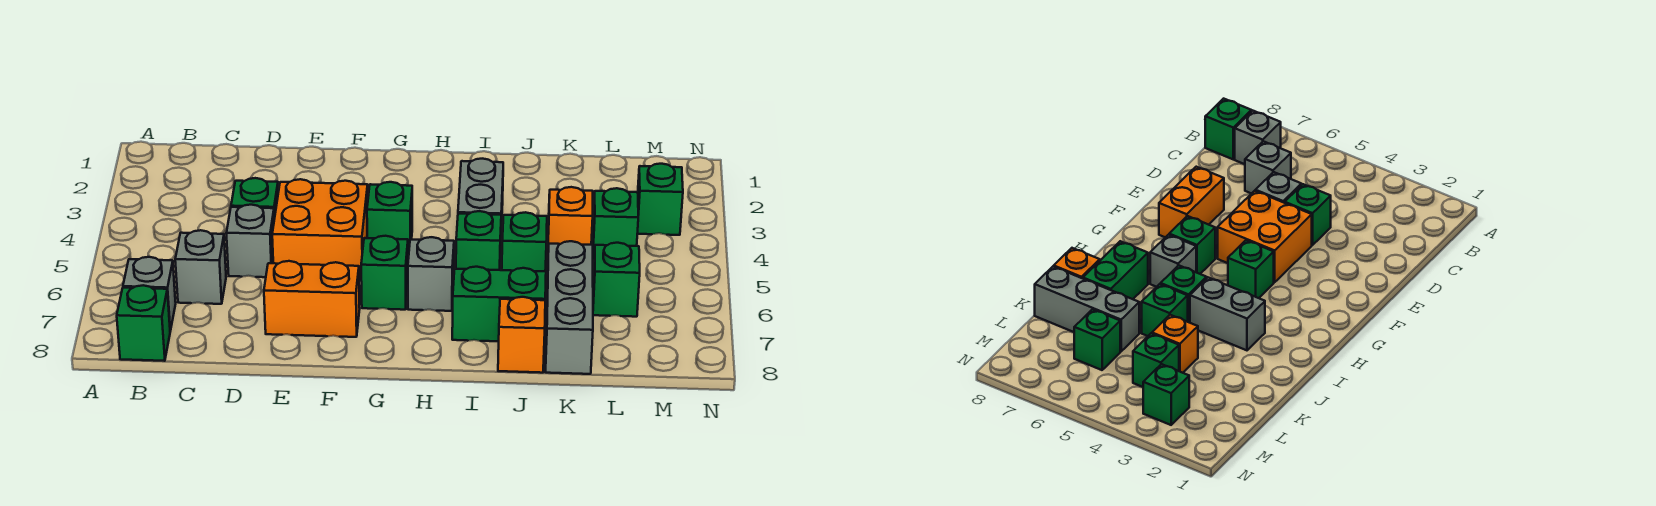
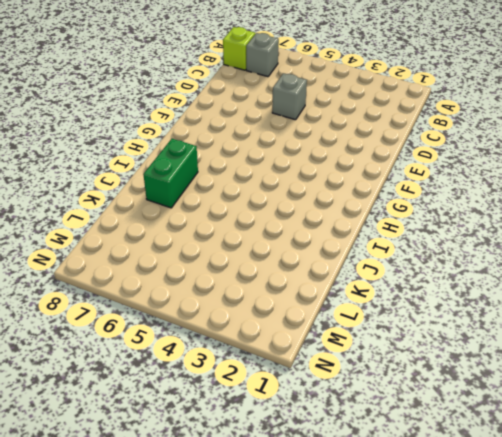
lime 1x1 brick [223,27,255,70] -> green 1x1 brick [117,285,170,361]
none -> grey 1x1 brick [175,230,226,304]
none -> green 1x1 brick [231,178,278,219]
none -> orange 2x2 brick [272,179,368,280]

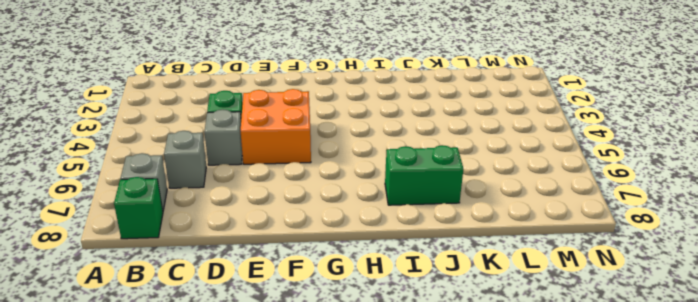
none -> orange 1x2 brick [264,261,360,337]
none -> green 1x1 brick [367,182,412,254]
none -> green 1x1 brick [361,236,408,310]

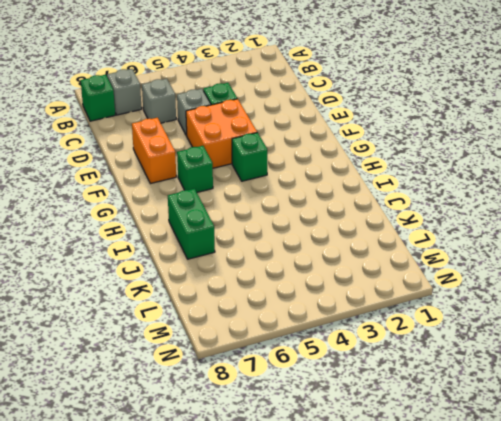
none -> grey 1x1 brick [408,237,454,311]
none -> grey 1x2 brick [458,159,503,254]
none -> green 1x1 brick [456,211,501,270]

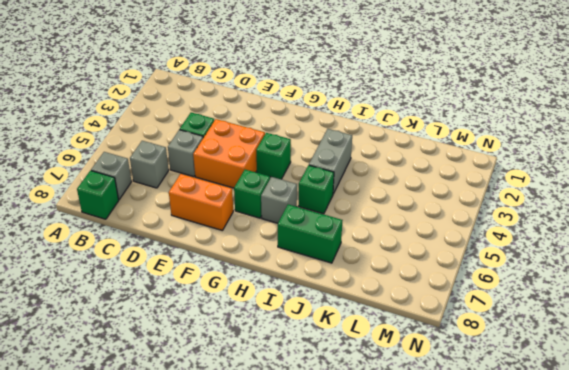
none -> green 1x1 brick [502,212,547,271]
none -> orange 1x1 brick [498,297,545,373]
none -> orange 1x1 brick [548,187,593,248]

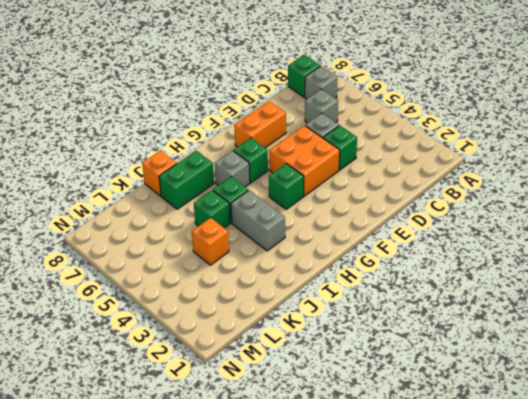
none -> grey 1x3 brick [546,241,593,374]
none -> green 1x1 brick [593,188,638,259]
none -> green 1x1 brick [593,243,640,317]

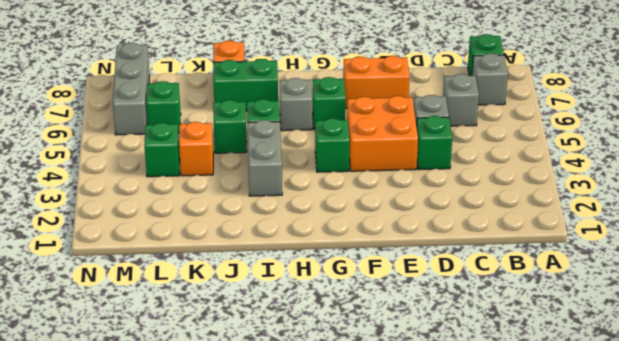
grey 1x3 brick [113,43,150,135] -> grey 1x3 brick moved to [546,241,593,374]
none -> green 1x1 brick [637,164,683,235]

